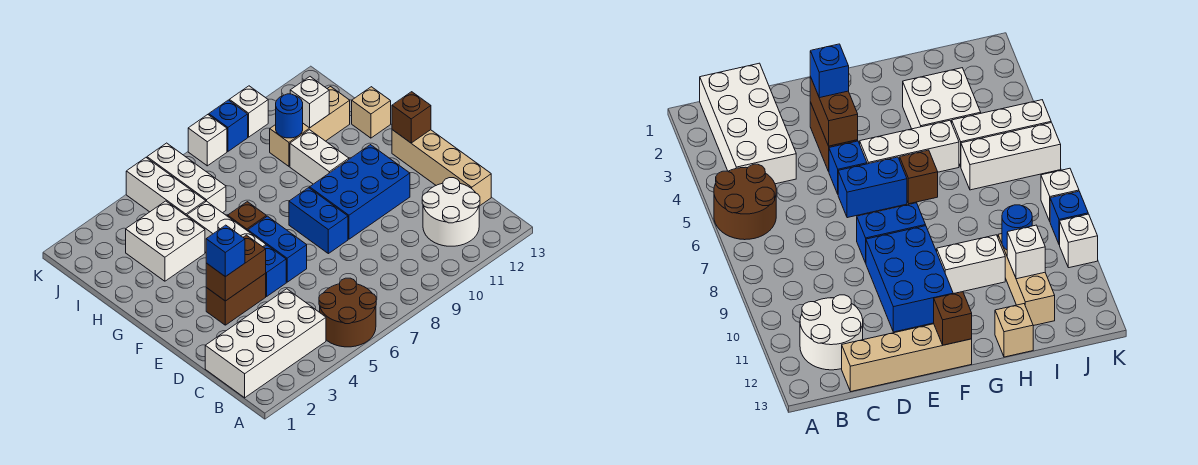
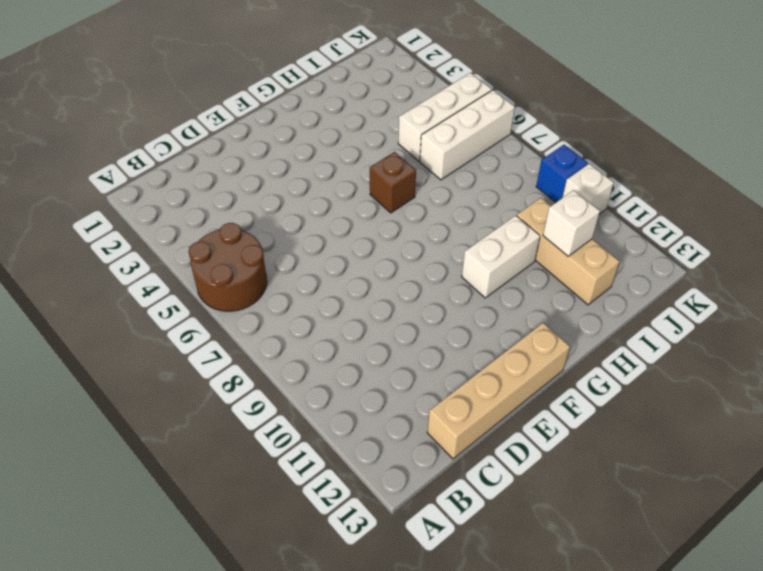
none -> white 2x4 brick [205,289,326,398]
none -> white 2x2 round brick [422,178,480,246]
none -> brown 1x2 brick [206,273,266,325]

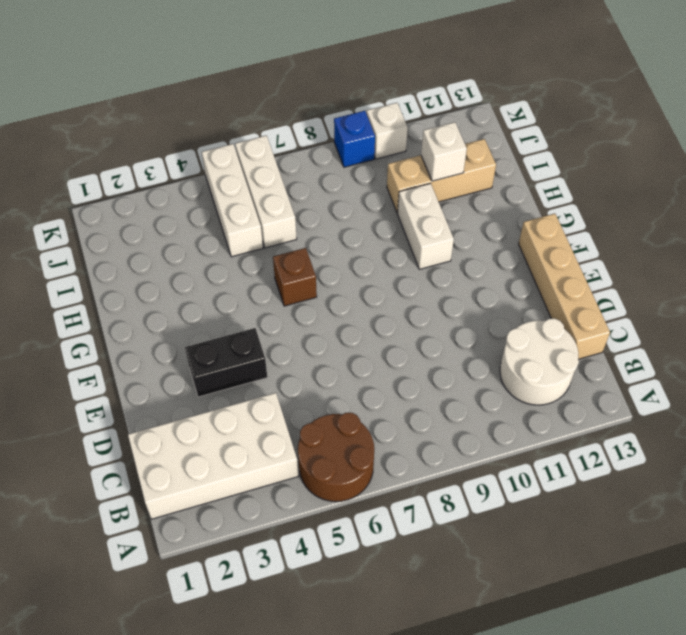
black 1x2 brick [185,328,267,397] -> brown 1x2 brick [206,273,266,325]
none -> blue 1x1 brick [264,245,286,296]
none -> blue 1x2 brick [248,216,307,282]
none -> blue 1x2 brick [289,188,348,254]

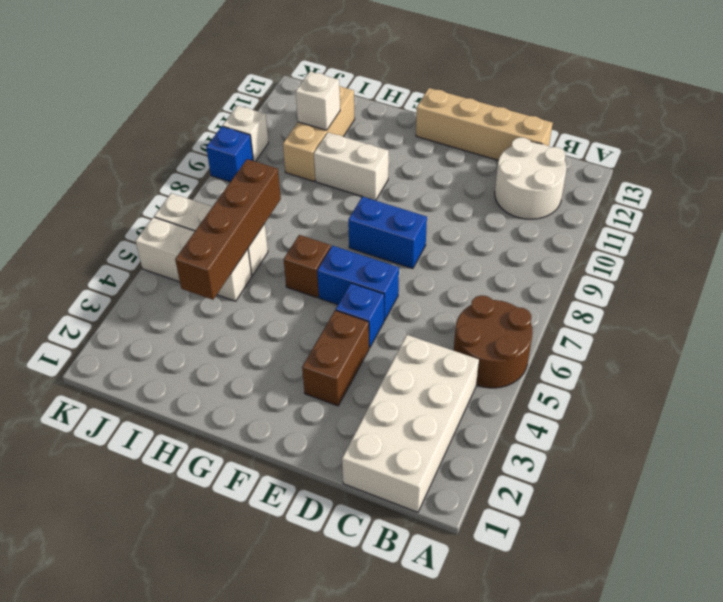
brown 1x4 brick [175,159,281,300] -> none
none -> blue 2x3 brick [310,145,410,239]
none -> white 1x3 brick [187,201,266,252]
none -> white 2x2 brick [126,201,205,281]

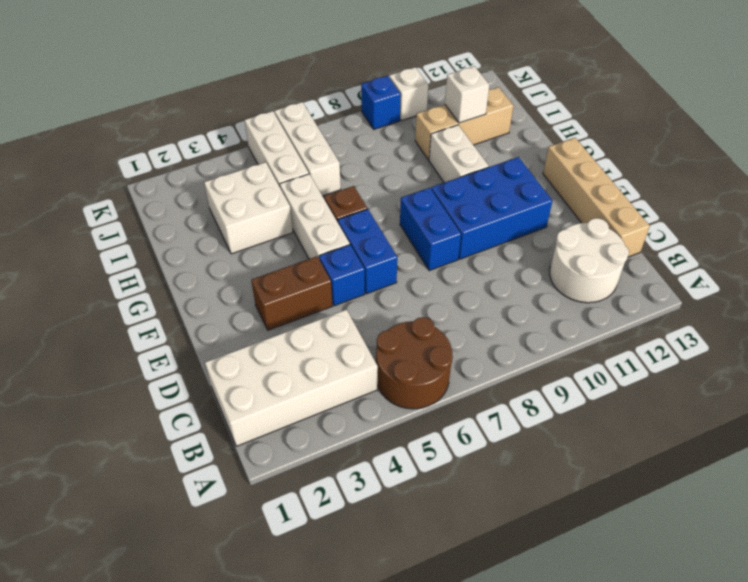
none -> tan 1x1 brick [352,87,391,138]
none -> white 1x1 brick [188,115,227,166]
none -> brown 1x2 brick [206,235,266,301]

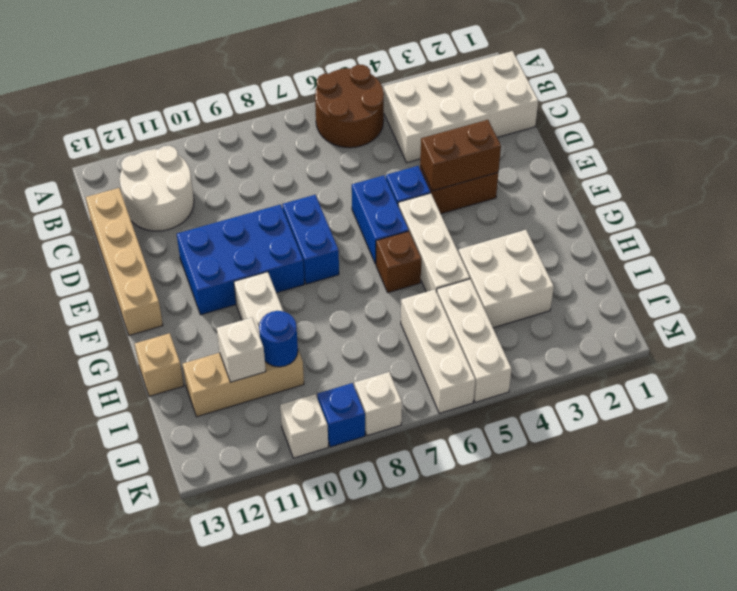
none -> brown 1x1 brick [392,92,431,143]
none -> blue 1x1 brick [206,225,245,277]

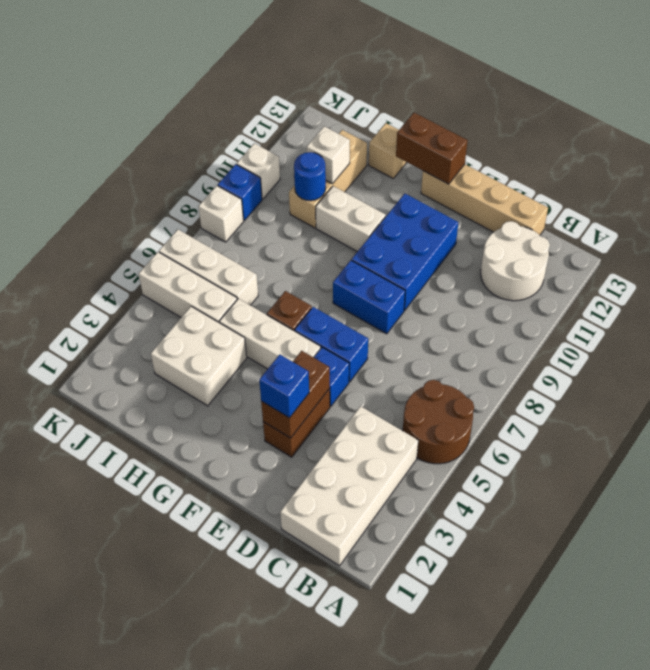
brown 1x2 brick [396,113,468,184] -> brown 1x1 brick [392,92,431,143]

